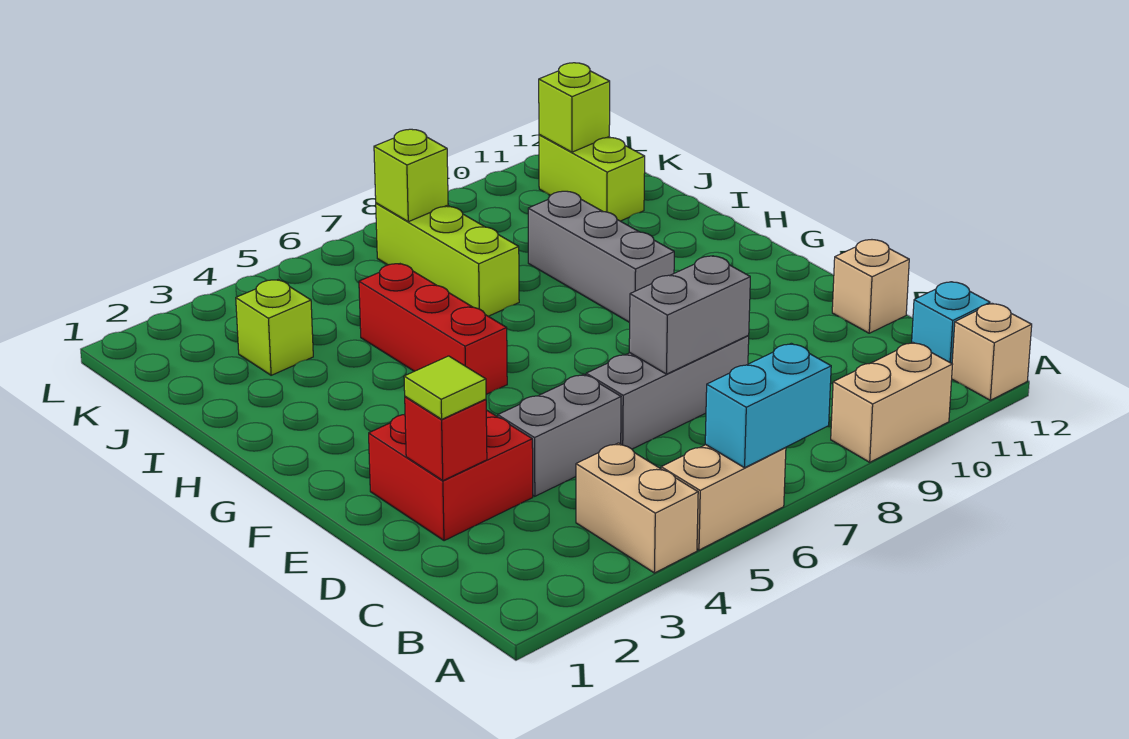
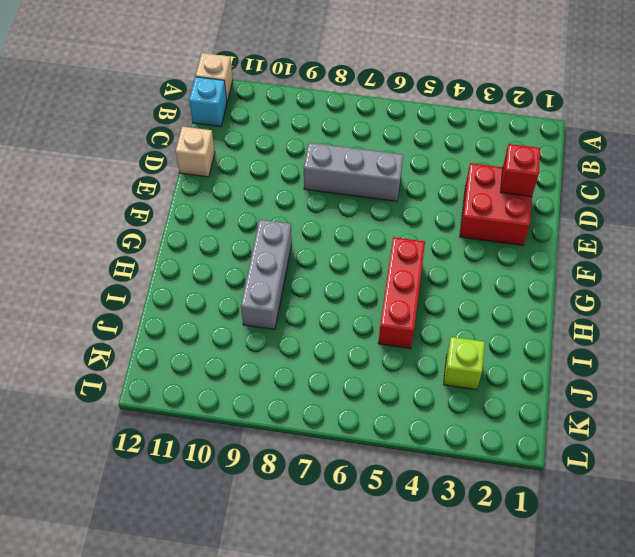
none -> tan 1x2 brick [576,443,698,573]
none -> tan 1x2 brick [661,445,786,550]
none -> tan 1x2 brick [831,343,953,462]

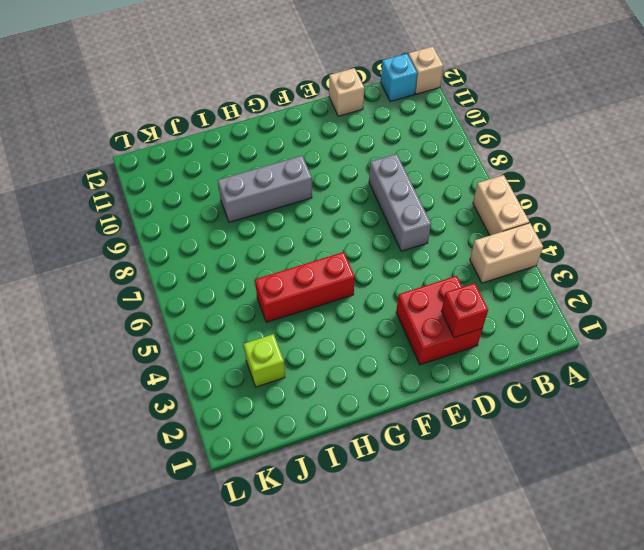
none -> tan 1x2 brick [831,343,953,462]
none -> grey 1x2 brick [498,374,621,496]
none -> lime 1x3 brick [376,203,519,316]

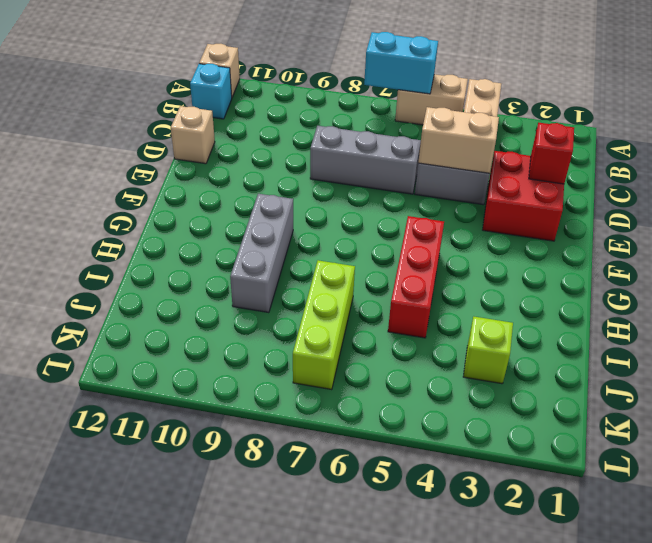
tan 1x2 brick [418,107,499,174] -> tan 1x2 brick moved to [831,343,953,462]
none -> lime 1x2 brick [539,135,645,221]
none -> grey 1x2 brick [629,256,750,374]
none -> lime 1x1 brick [374,129,448,222]

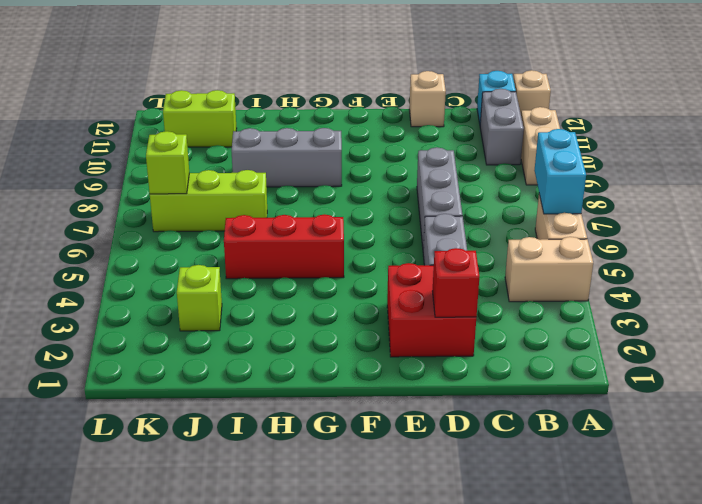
grey 1x2 brick [480,89,524,165] -> grey 1x2 brick moved to [629,256,750,374]
none -> lime 1x1 brick [539,63,610,152]
none -> lime 1x1 tile [404,356,486,419]

